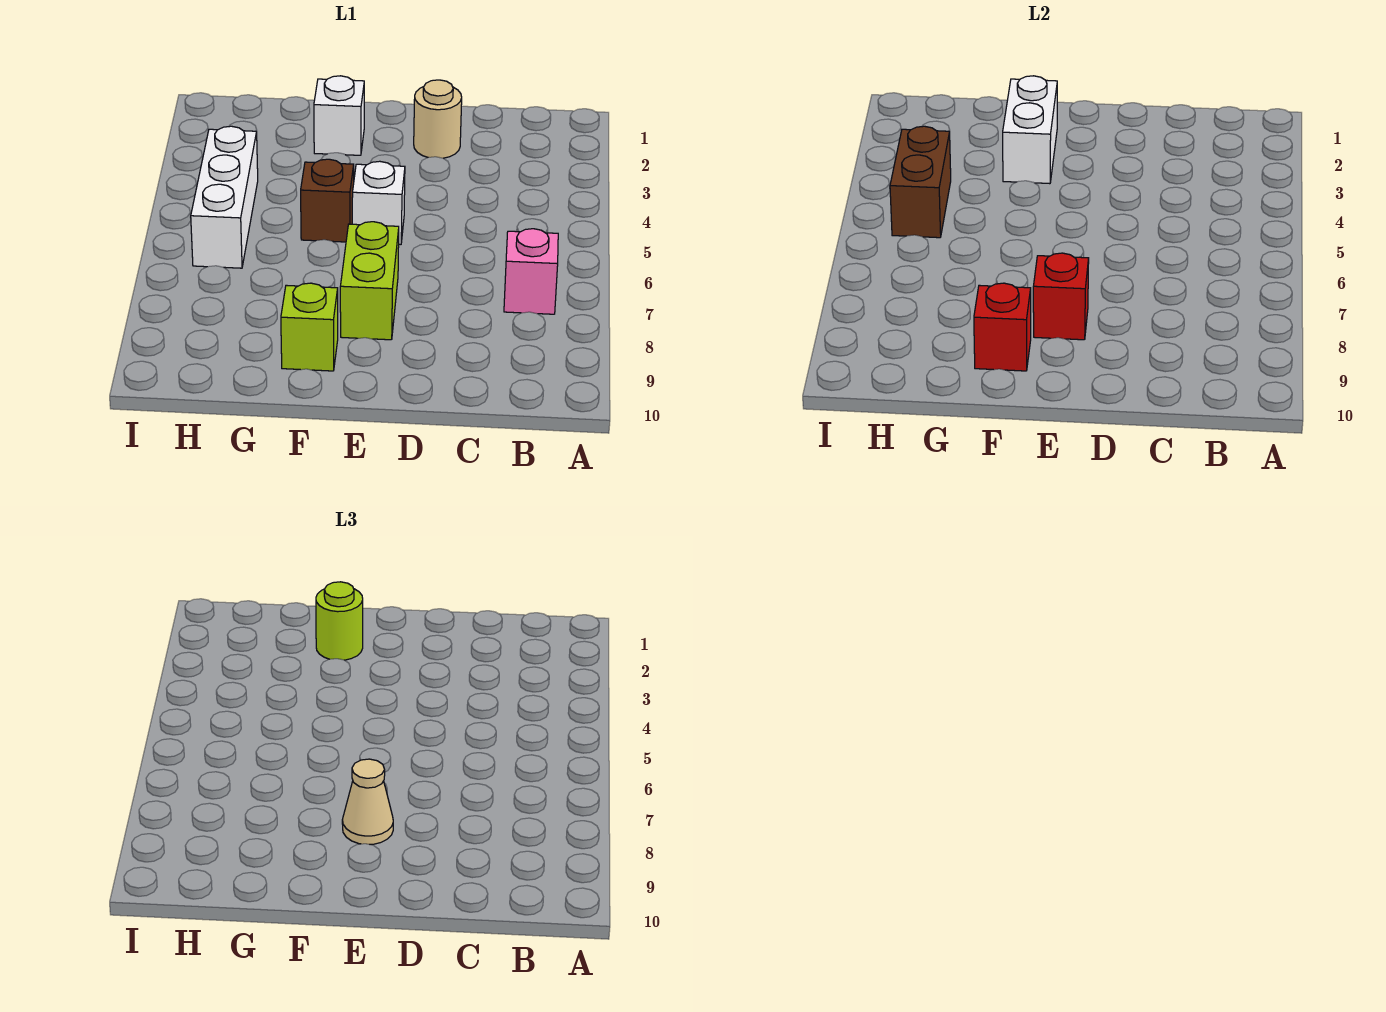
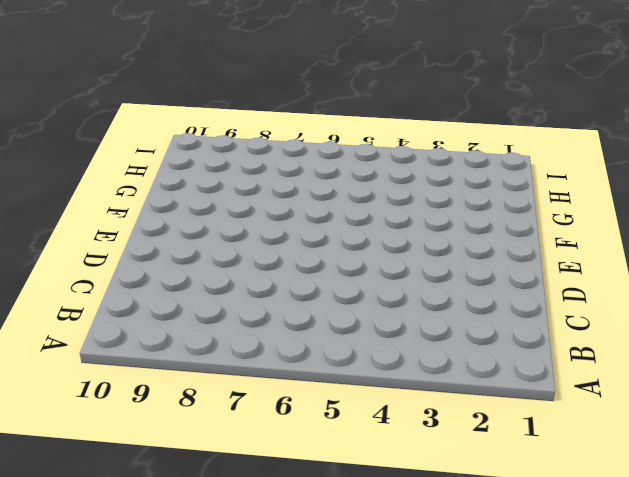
none -> pink 1x1 brick [504,229,558,314]
none -> tan 1x1 round brick [414,80,462,158]
none -> white 1x1 brick [352,161,405,244]

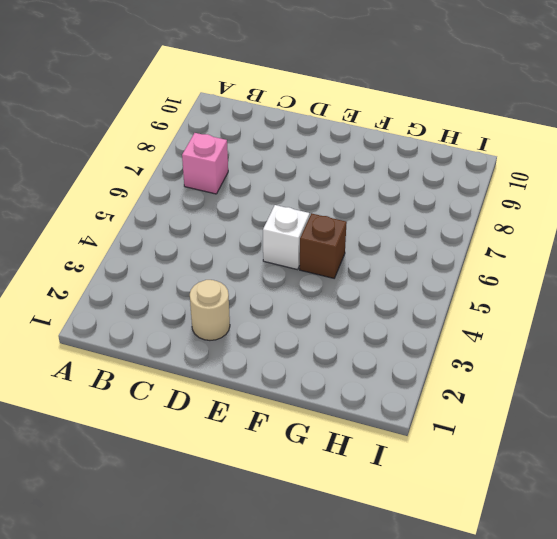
none -> lime 1x2 brick [340,222,399,340]
none -> white 1x1 brick [314,76,364,155]
none -> lime 1x1 brick [281,283,338,371]

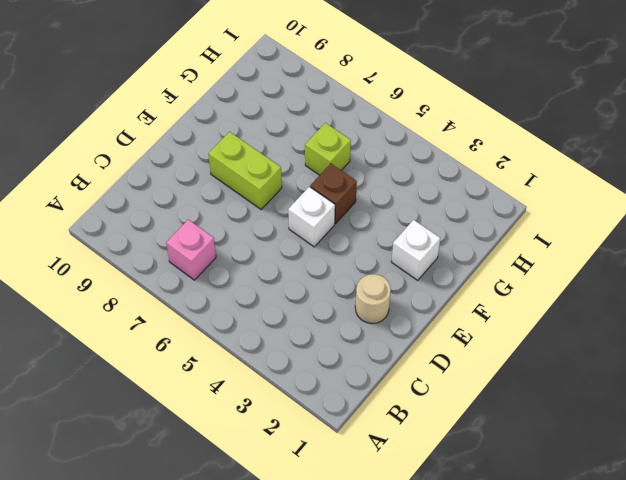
lime 1x1 brick [305,123,351,175] -> lime 1x1 brick moved to [281,283,338,371]
none -> white 1x3 brick [191,126,258,268]
none -> red 1x1 brick [1033,253,1089,340]
none -> white 1x2 brick [1003,76,1057,184]

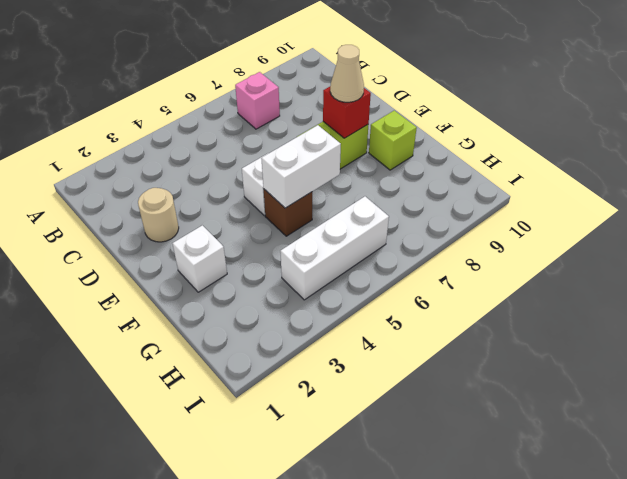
white 1x2 brick [261,125,341,208] -> white 1x2 brick moved to [1003,76,1057,184]
none -> red 1x1 brick [974,283,1031,371]
none -> brown 1x2 brick [890,126,951,238]
none -> lime 1x1 round brick [316,582,363,660]

